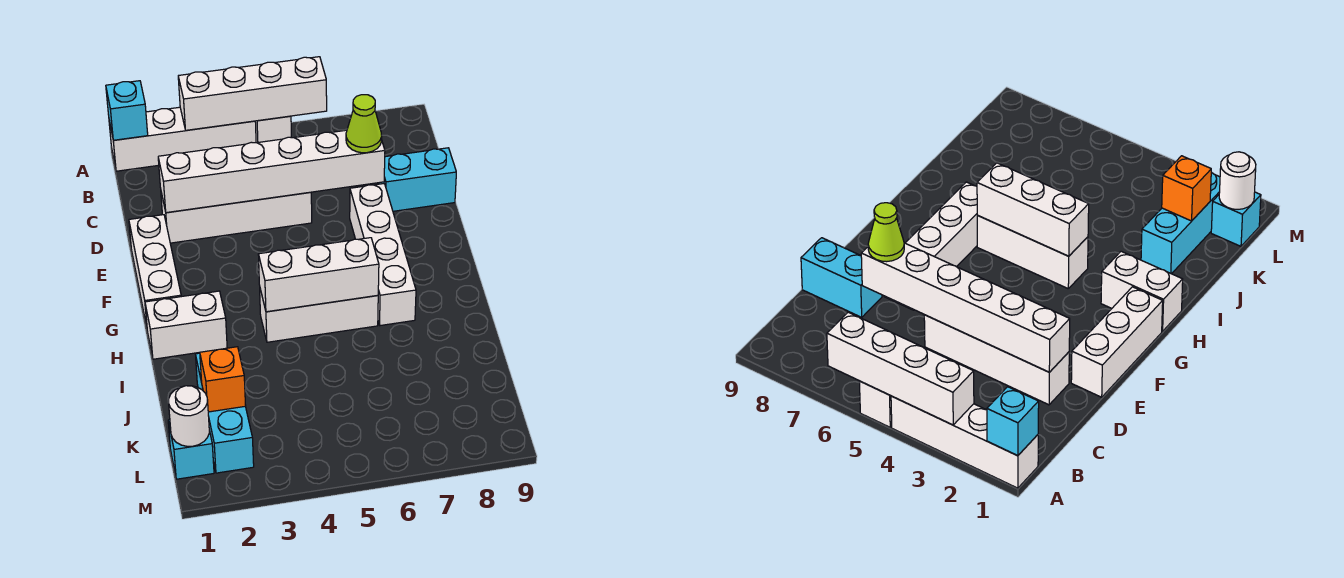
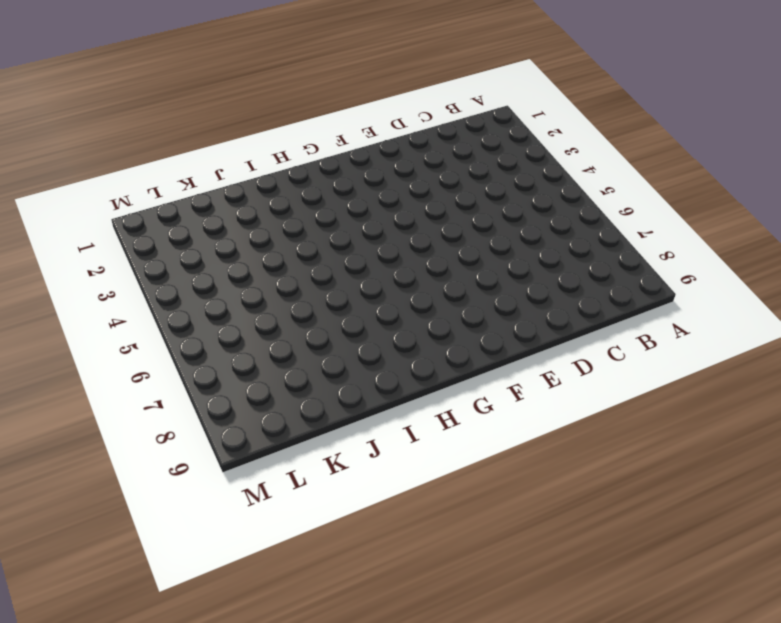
none -> white 1x4 brick [109,107,256,171]
none -> white 1x1 brick [255,116,291,143]
none -> white 1x4 brick [161,192,312,243]

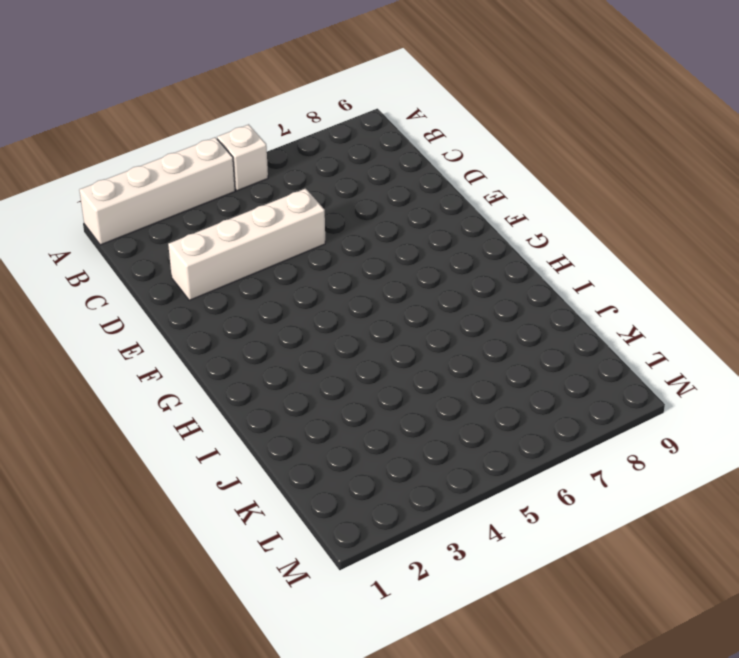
none -> cyan 1x2 brick [378,148,456,211]
none -> white 1x3 brick [129,215,181,327]
none -> white 1x4 brick [350,184,416,326]

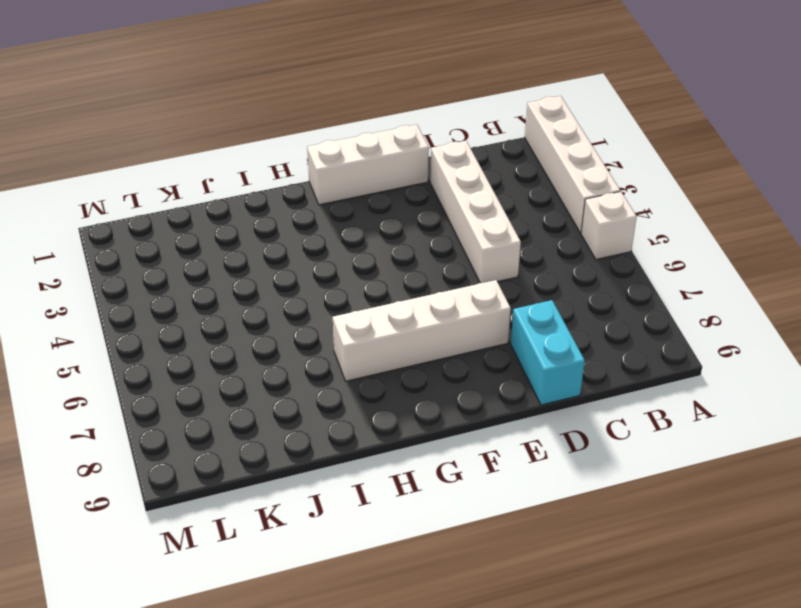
none -> white 1x2 brick [145,291,227,359]
none -> white 1x3 brick [260,289,378,342]
none -> cyan 1x3 brick [196,353,254,473]

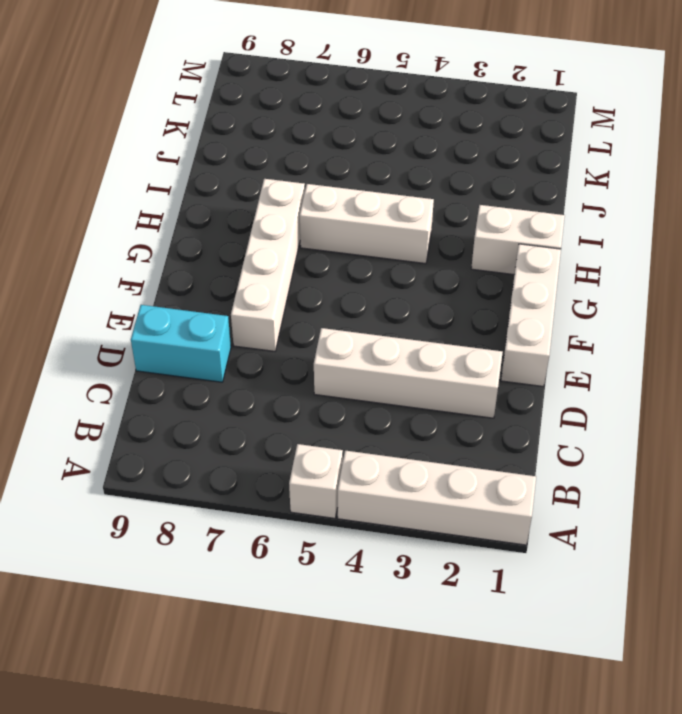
none -> cyan 1x3 brick [196,353,254,473]
none -> cyan 1x1 brick [168,420,214,479]
none -> cyan 1x1 brick [106,81,148,140]

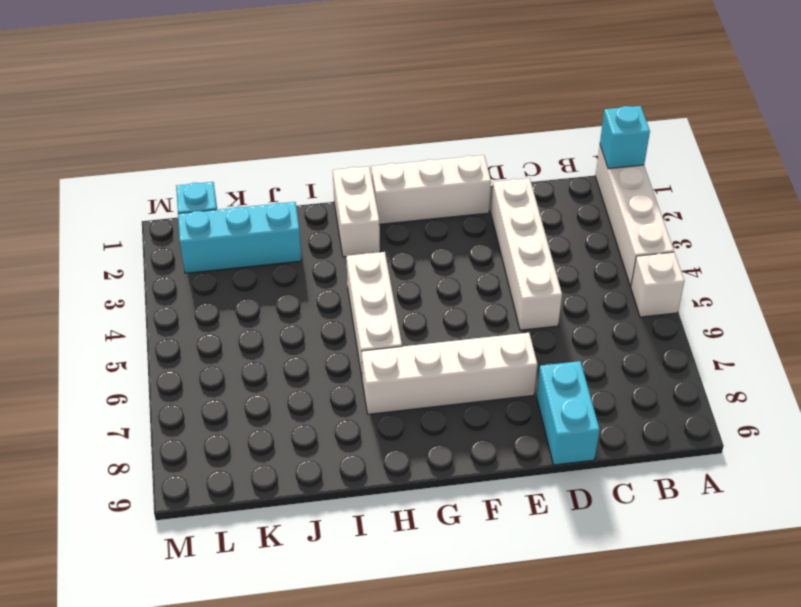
none -> white 1x4 brick [178,57,327,130]
none -> white 1x6 brick [158,130,385,213]
none -> white 1x3 brick [258,238,379,312]

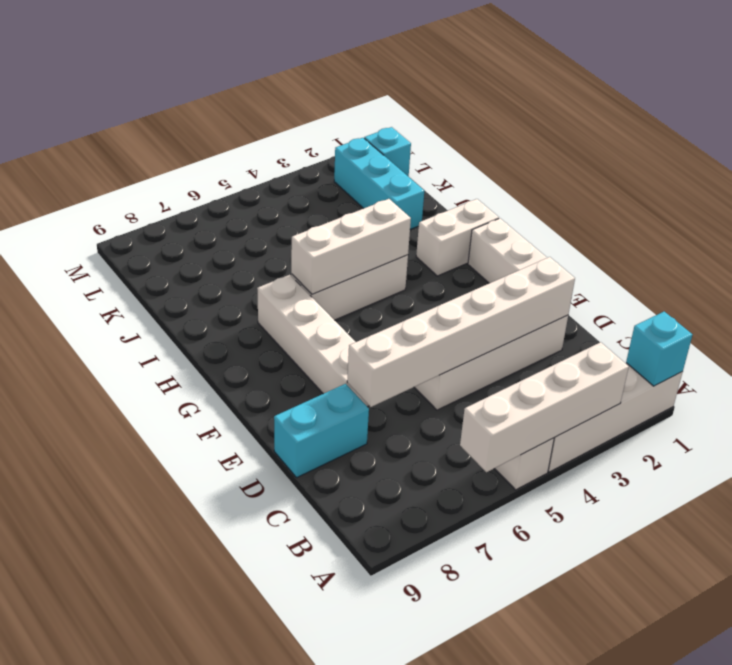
none -> orange 1x1 brick [200,347,246,412]
none -> white 1x1 round brick [169,386,209,446]
none -> lime 1x1 cone [346,95,382,153]

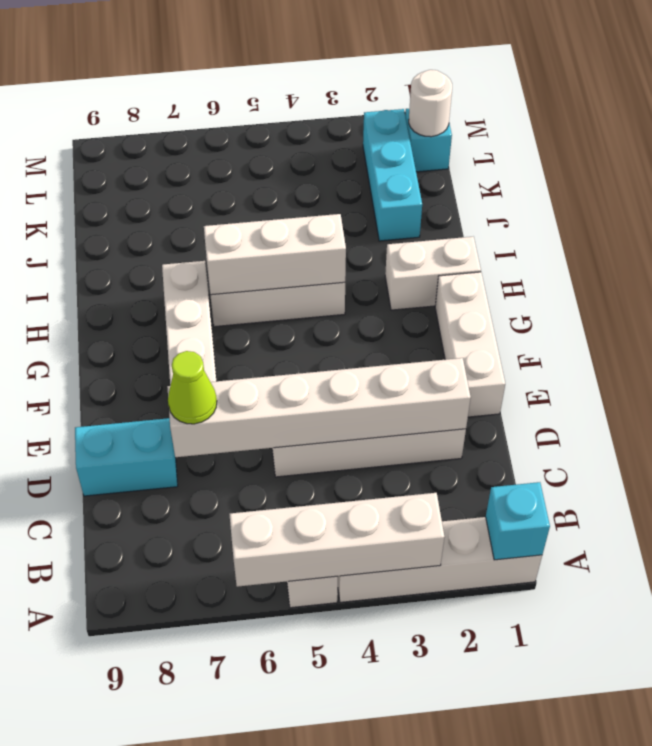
none -> orange 1x1 brick [200,347,246,412]

